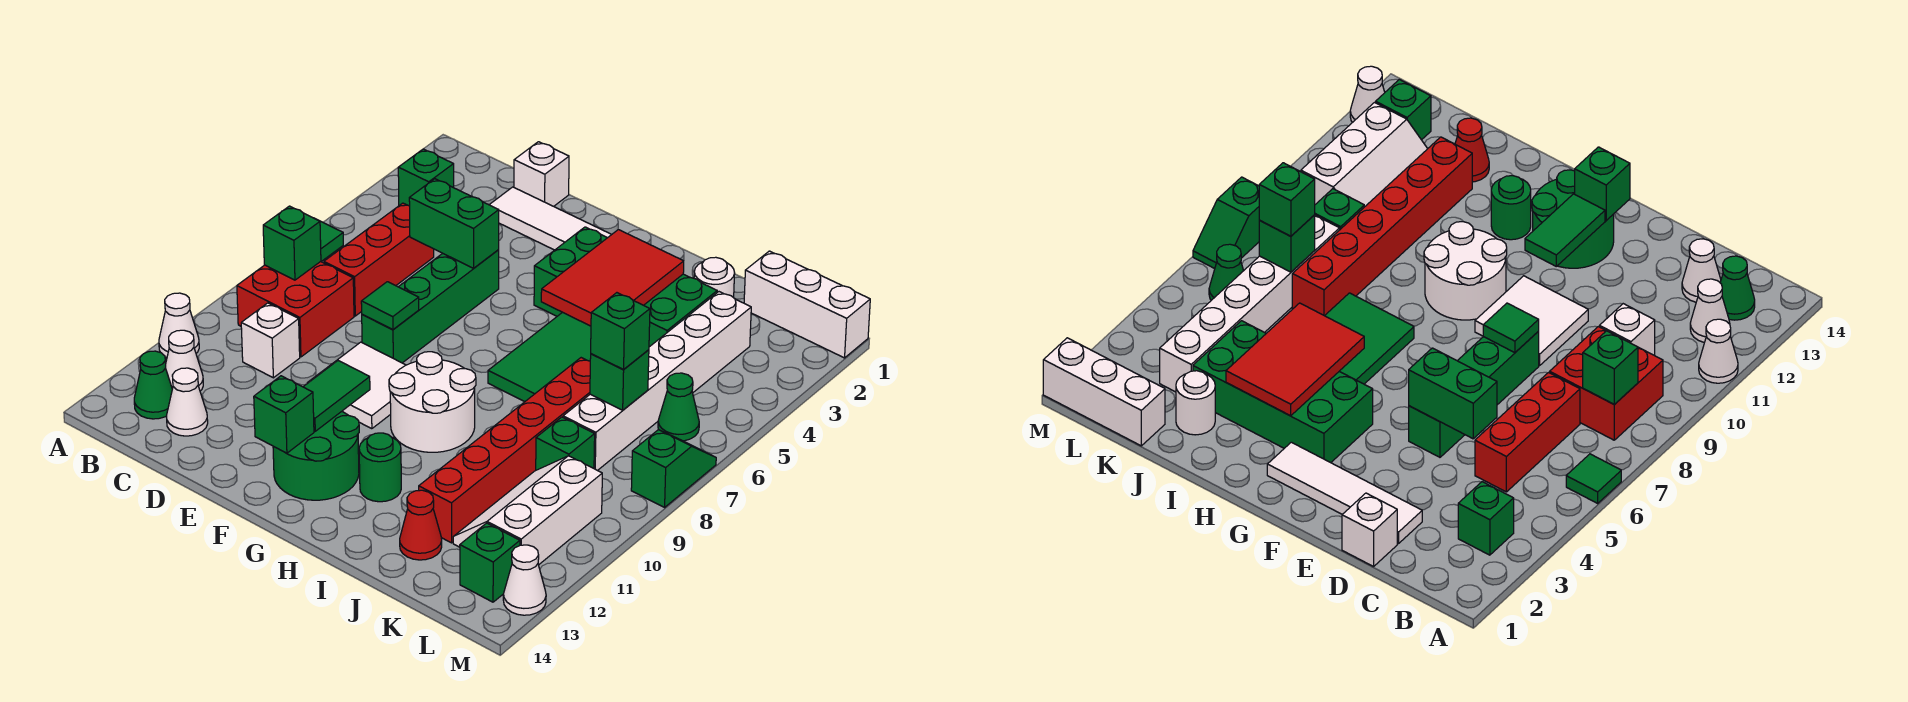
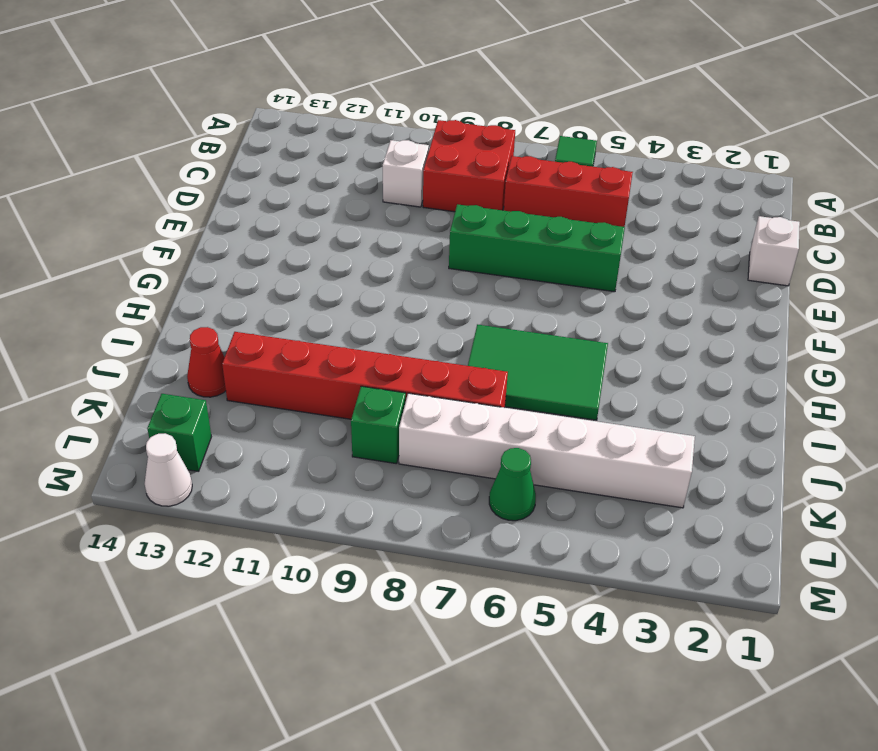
none -> white 1x1 cone [159,293,199,358]
none -> green 1x1 brick [398,149,454,206]
none -> white 1x1 cone [166,330,203,391]
none -> green 1x1 cone [134,351,172,419]

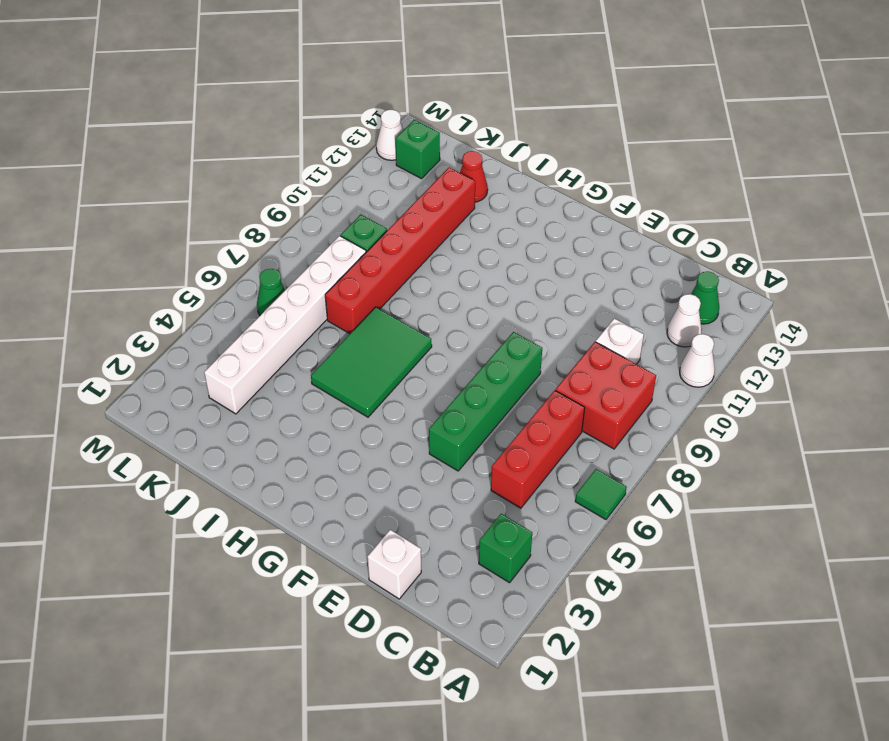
none -> white 1x1 cone [166,368,208,436]
none -> white 1x4 tile [489,187,612,250]
none -> white 2x2 tile [308,342,406,429]
none -> green 2x2 round brick [273,412,359,500]

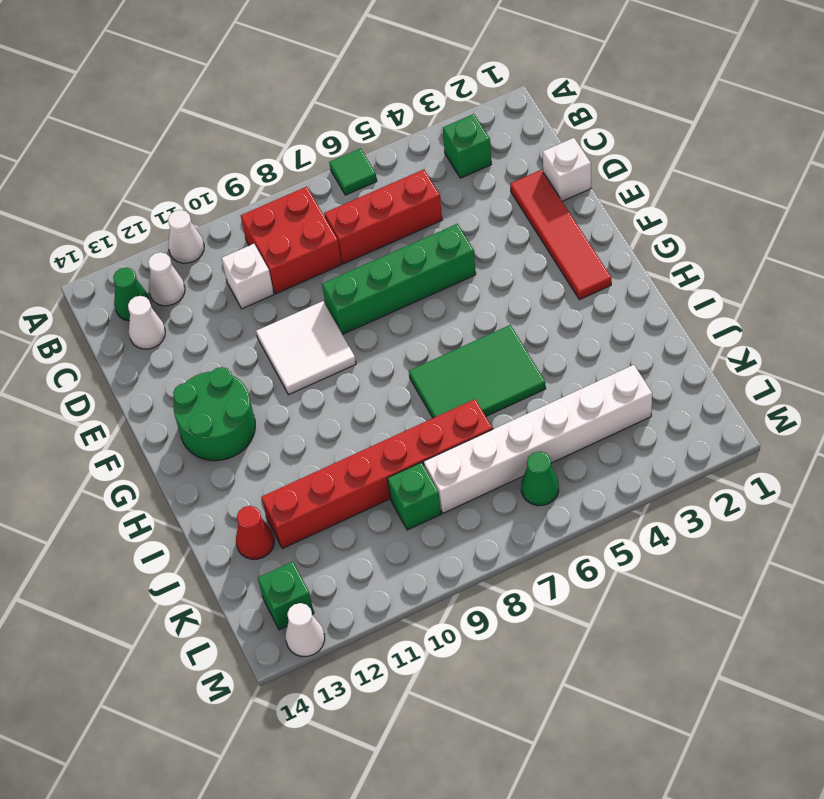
red 1x4 tile [510,170,611,300] -> white 1x4 tile [489,187,612,250]
none -> green 2x4 brick [534,227,717,347]
none -> white 2x2 round brick [389,352,476,452]
none -> green 1x1 round brick [359,433,401,502]
none -> white 1x1 round brick [694,257,735,298]

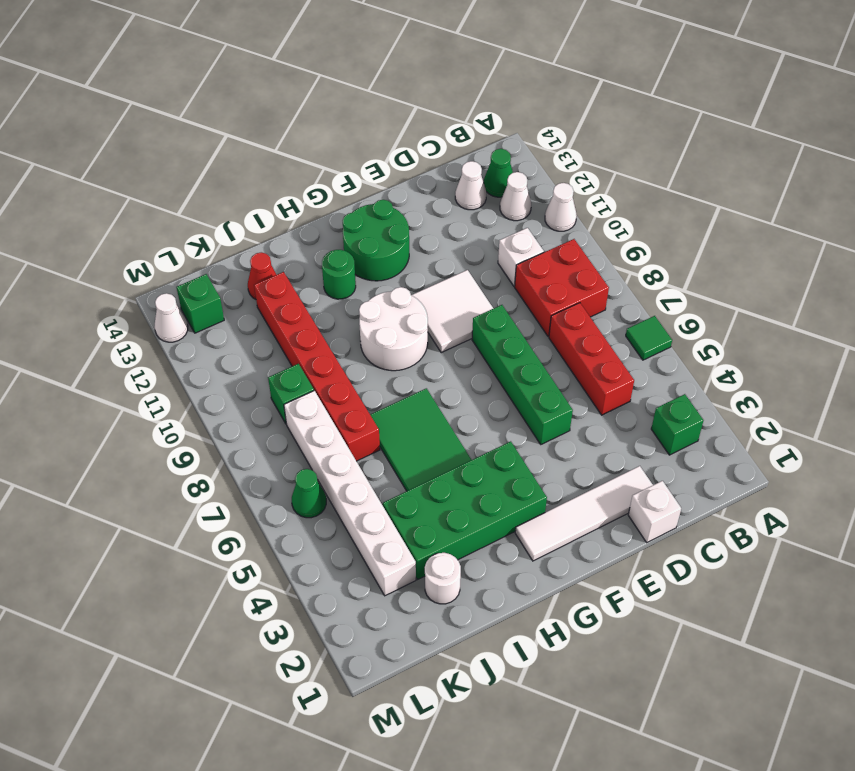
none -> white 1x3 brick [744,251,870,358]
none -> white 2x3 slope [453,456,602,565]
none -> green 1x2 slope [631,430,716,507]
none -> green 1x1 brick [263,206,321,280]

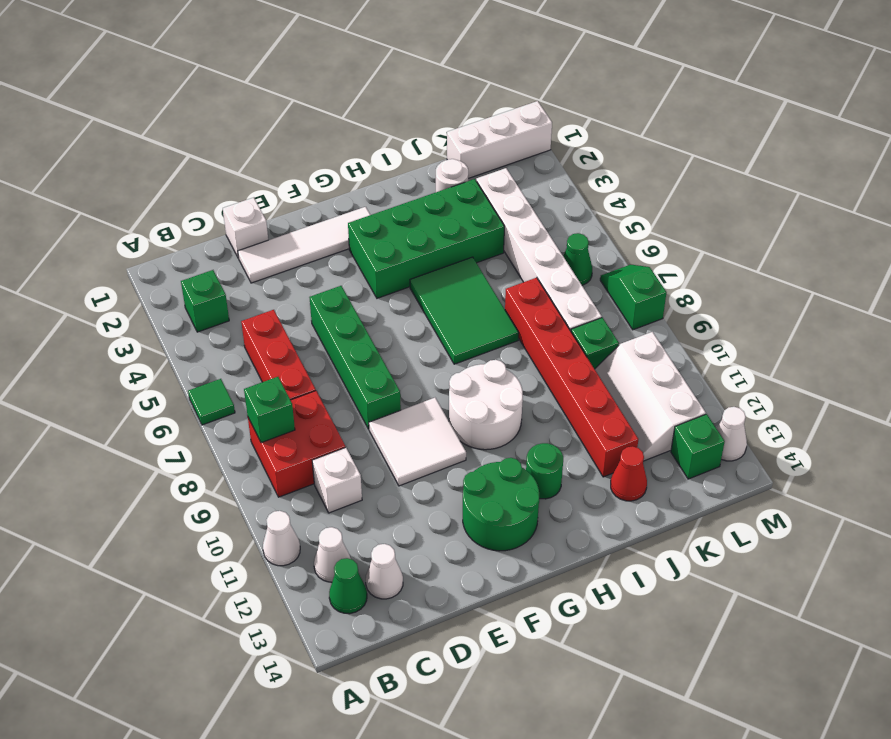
none -> green 1x2 brick [409,179,499,268]
none -> green 1x1 tile [361,282,419,330]
none -> green 1x2 tile [303,361,370,431]
none -> green 1x1 brick [254,376,314,453]

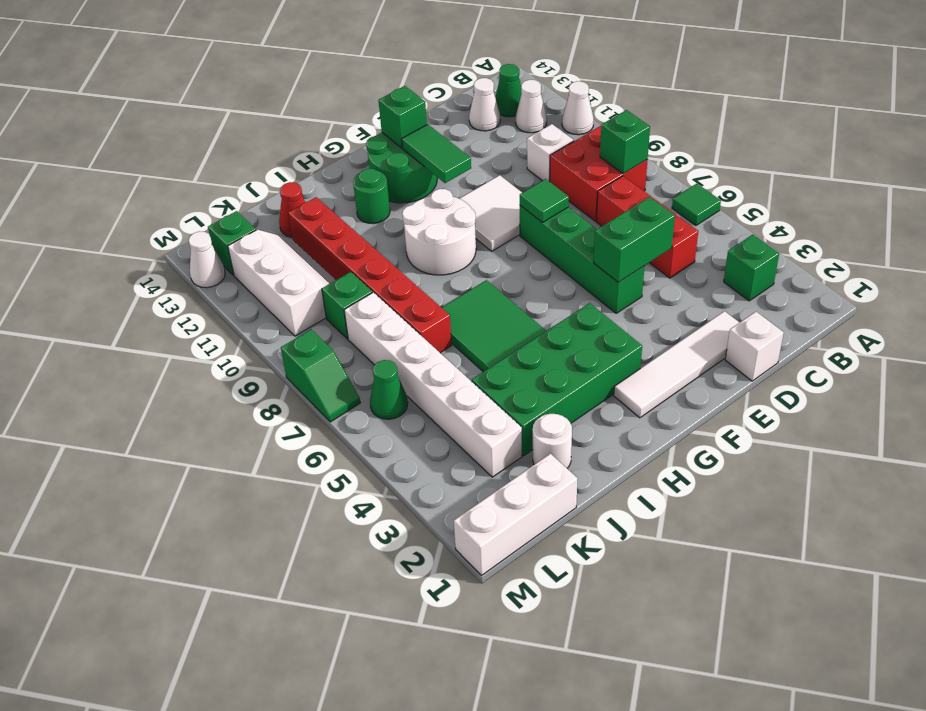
none -> red 2x3 tile [541,230,684,326]
none -> green 1x1 brick [590,350,649,410]
none -> green 1x1 brick [591,293,650,369]

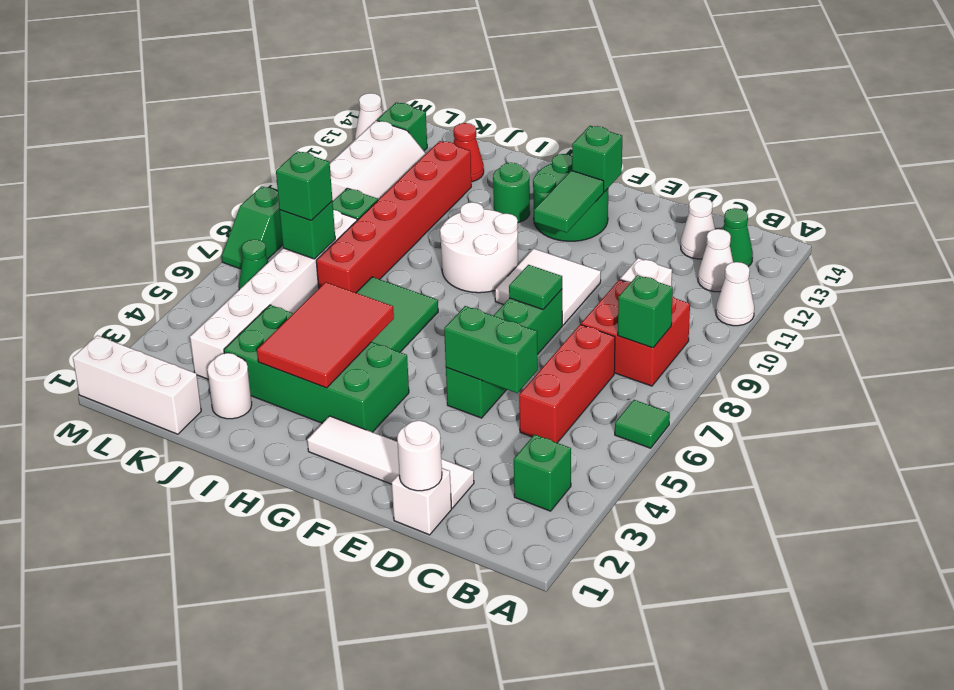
white 1x1 round brick [397,421,442,491] -> none

